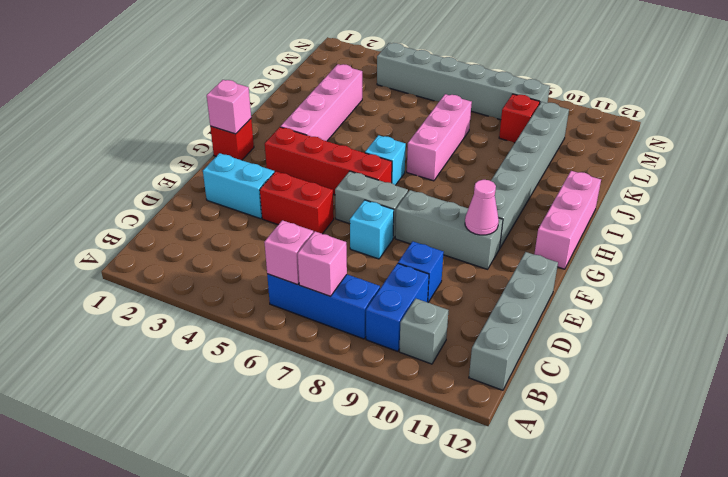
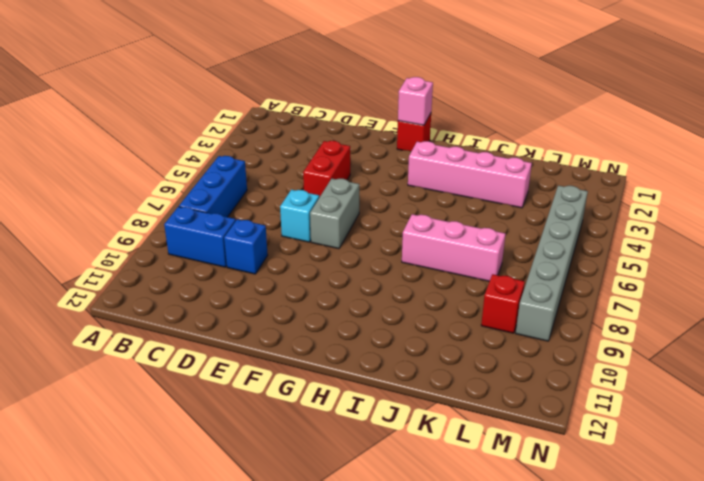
none -> grey 1x1 brick [399,299,448,364]
none -> grey 1x4 brick [469,252,558,390]
none -> cyan 1x2 brick [203,153,274,219]

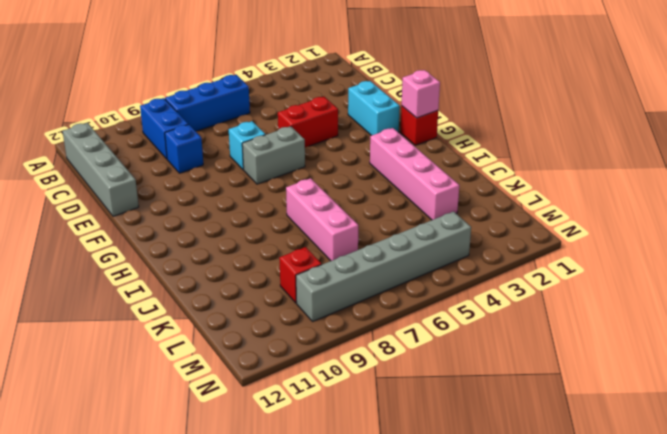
cyan 1x2 brick [348,81,400,136] -> cyan 1x2 brick turned to [203,153,274,219]
none -> grey 1x1 brick [399,299,448,364]
none -> grey 1x3 brick [395,190,503,269]
none -> red 1x4 brick [265,127,392,195]

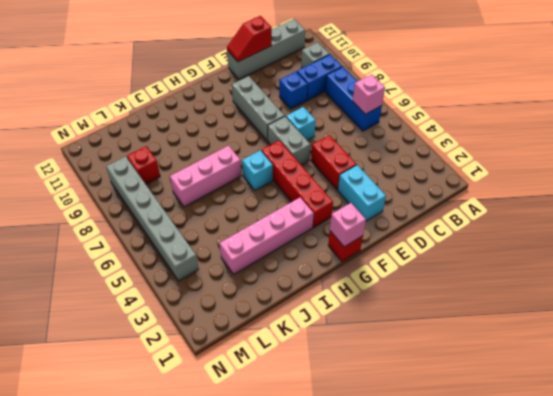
red 1x2 slope [227,16,272,62] -> none
none -> grey 1x6 brick [491,102,569,248]
none -> pink 1x3 brick [534,171,601,269]
none -> pink 1x1 brick [298,231,347,296]

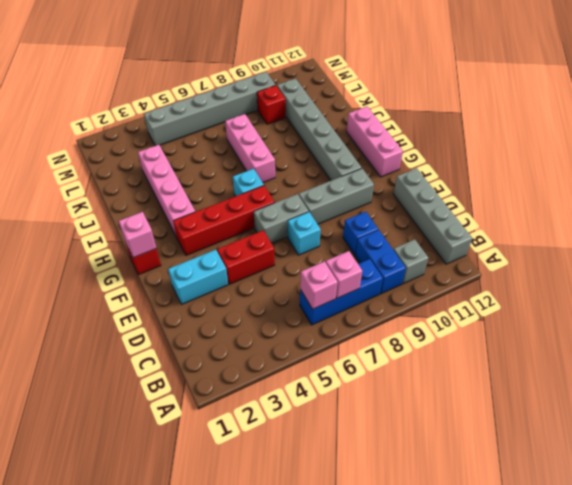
none -> pink 1x1 cone [465,180,499,235]

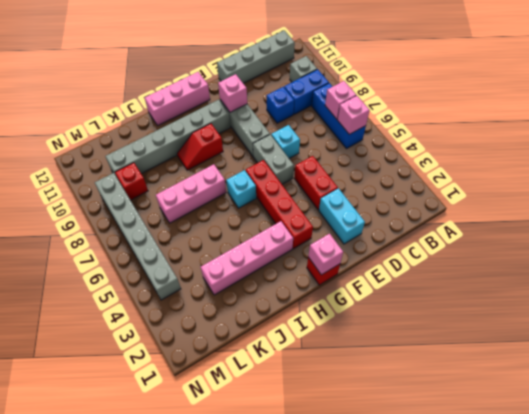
pink 1x1 brick [218,74,247,112] -> pink 1x1 cone [465,180,499,235]
red 1x2 slope [177,124,223,170] -> none

